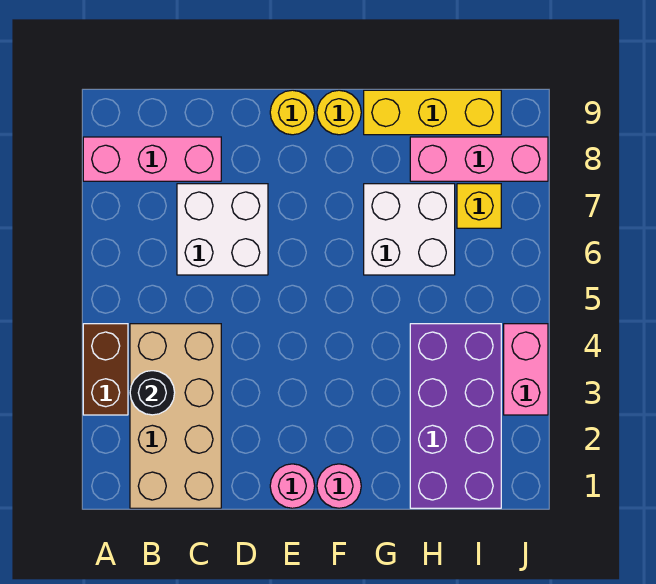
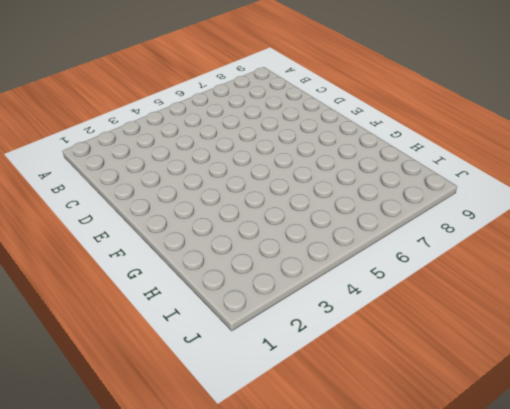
none -> brown 1x2 brick [83,324,128,415]
none -> pink 1x3 brick [83,137,221,181]
none -> tan 2x4 brick [130,324,221,508]

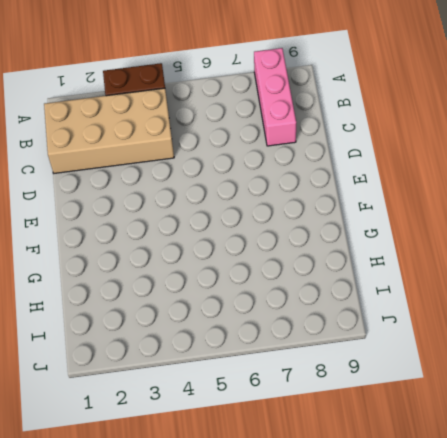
none -> white 2x2 brick [177,184,268,275]
none -> pink 1x1 round brick [270,464,315,508]
none -> yellow 1x1 round brick [270,90,315,135]

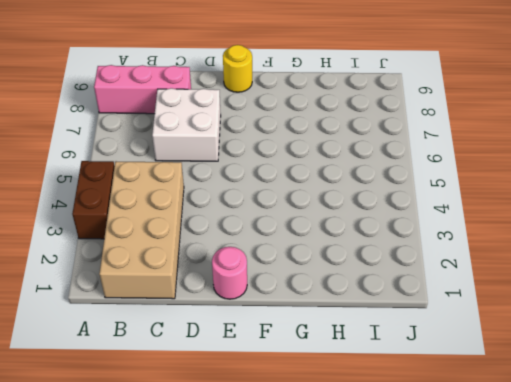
none -> pink 1x1 round brick [317,464,361,508]
none -> yellow 1x1 round brick [317,90,361,135]
none -> white 2x2 brick [364,184,455,275]

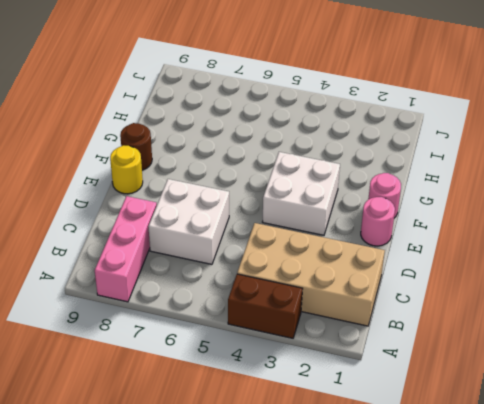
white 2x2 brick [263,152,340,235] -> white 2x2 brick moved to [364,184,455,275]
brown 1x1 round brick [120,123,152,170] -> yellow 1x1 round brick [317,90,361,135]
none -> yellow 1x3 brick [364,90,501,135]
none -> purple 2x4 brick [410,324,501,508]
none -> pink 1x3 brick [410,137,548,181]

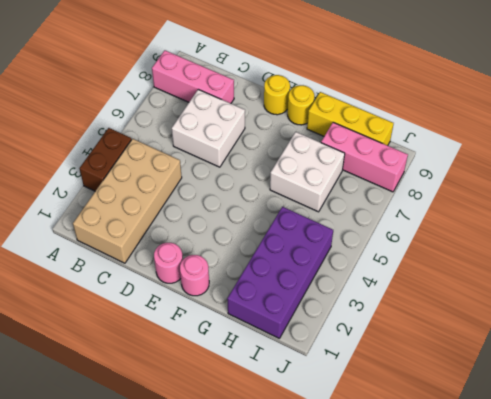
none -> yellow 1x1 brick [457,184,501,228]
none -> pink 1x2 brick [504,324,548,415]
none -> black 1x1 round brick [130,371,175,415]

